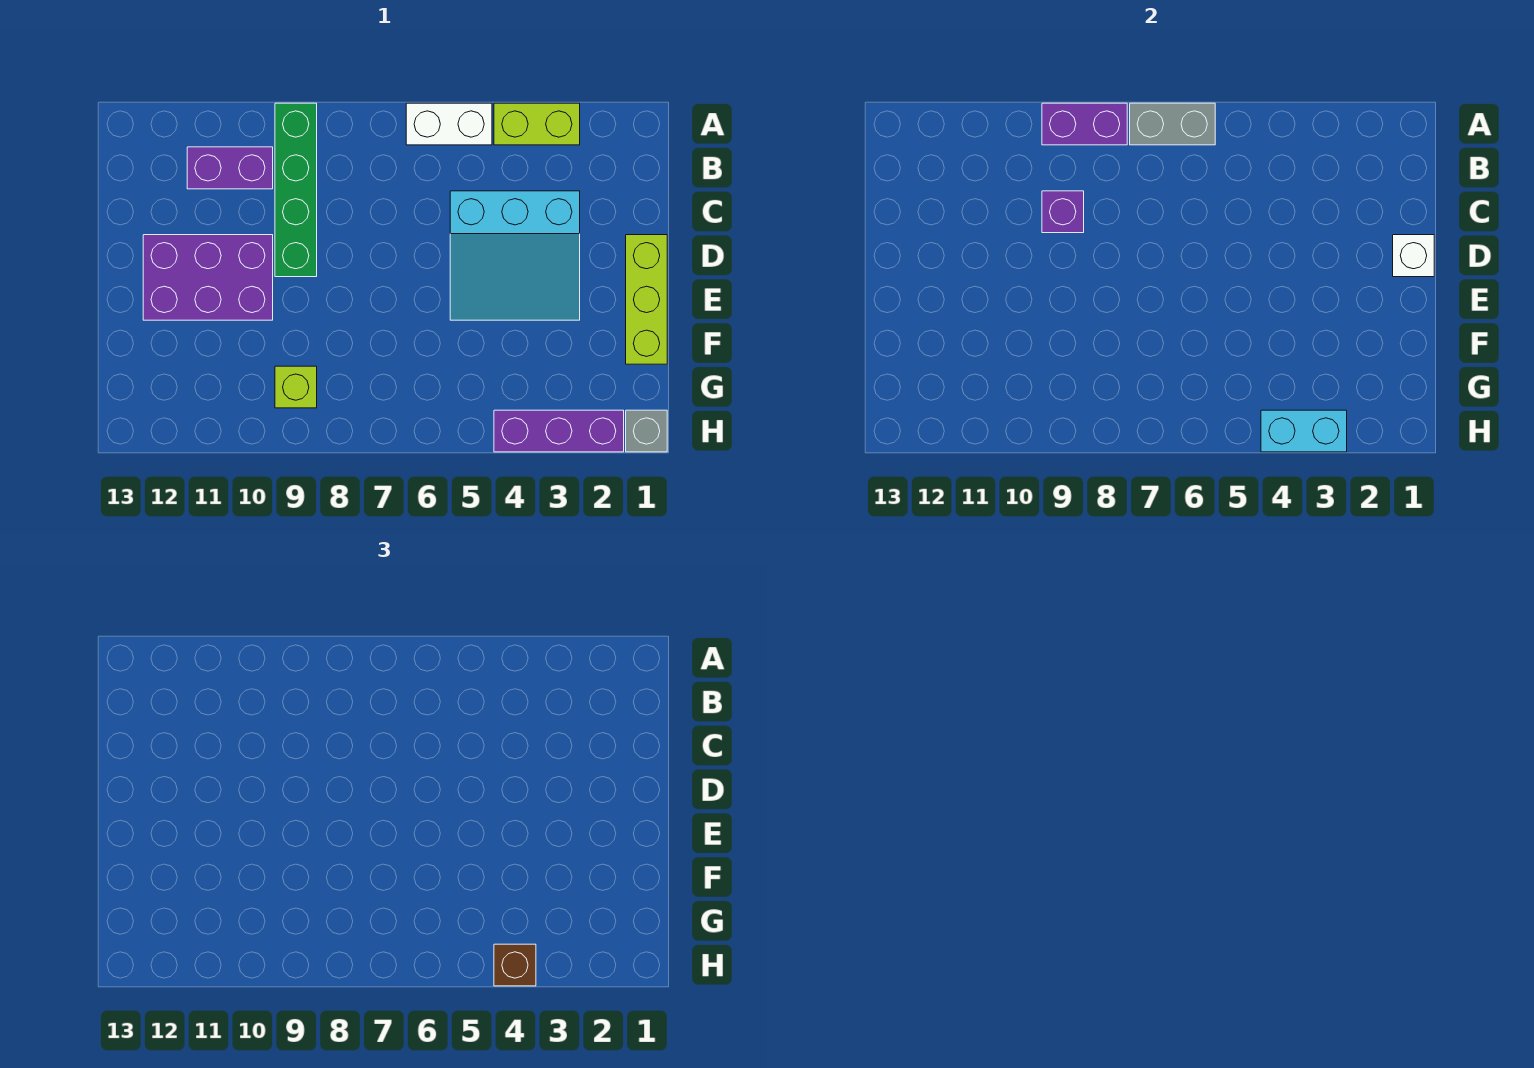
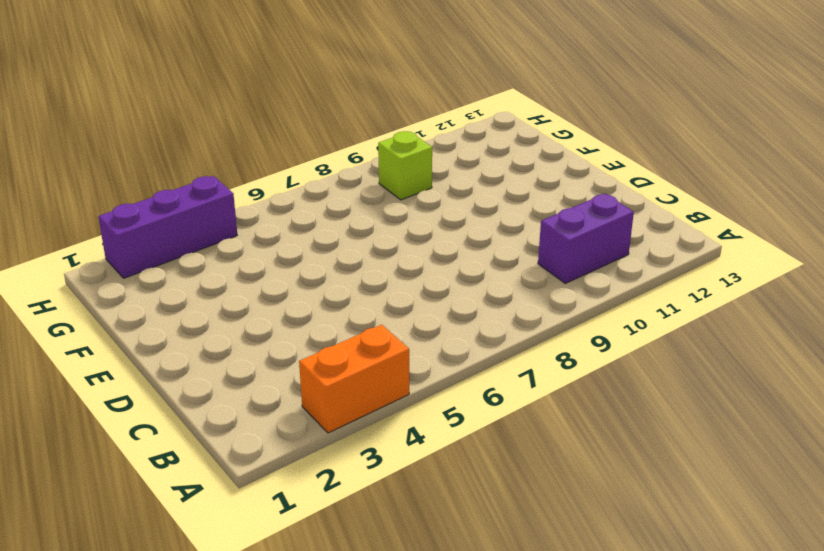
orange 1x2 brick [299,325,409,433] -> lime 1x2 brick [494,103,580,145]
none -> white 1x2 brick [406,103,492,145]
none -> green 1x4 brick [275,103,317,277]
none -> cyan 3x3 slope [450,191,580,320]

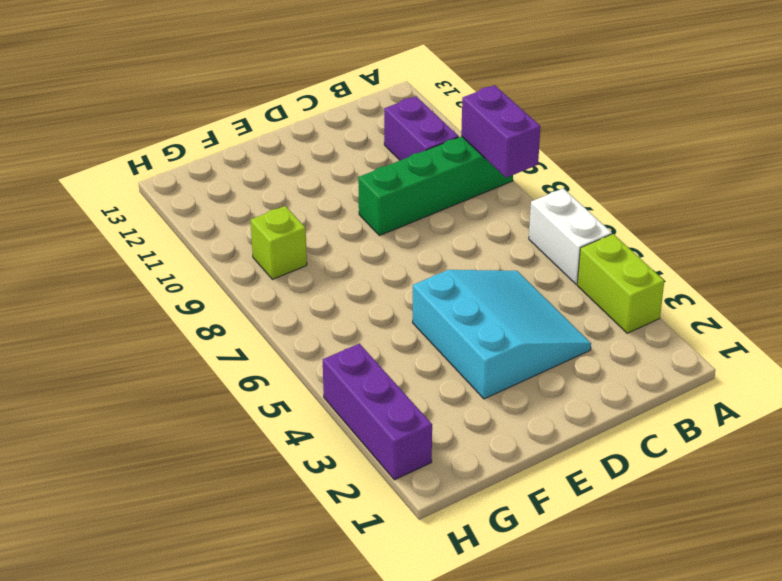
cyan 3x3 slope [412,270,591,399] -> cyan 3x3 slope turned to [450,191,580,320]
none -> lime 1x3 brick [626,235,667,364]
none -> purple 2x3 brick [143,235,273,320]
none -> grey 1x1 brick [626,410,667,452]

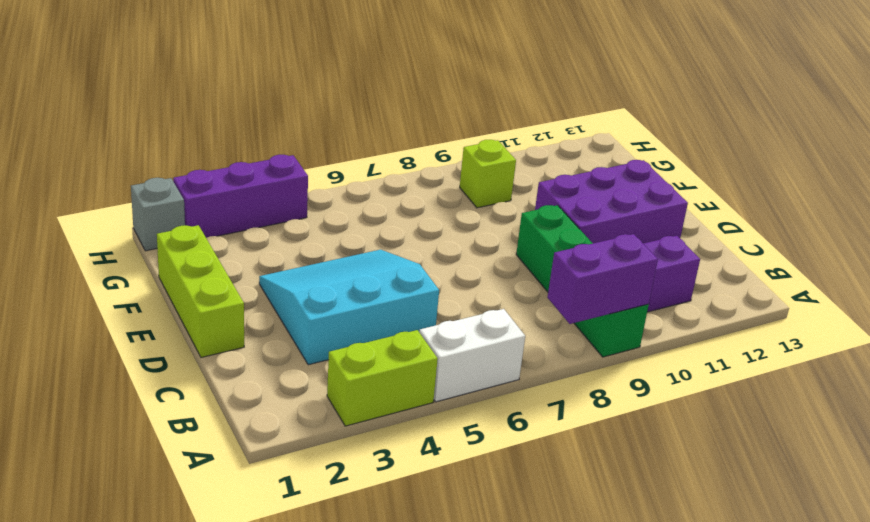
none -> grey 1x2 brick [1130,103,1215,145]
none -> purple 1x1 brick [1042,191,1084,233]
none -> white 1x1 brick [1393,235,1434,277]

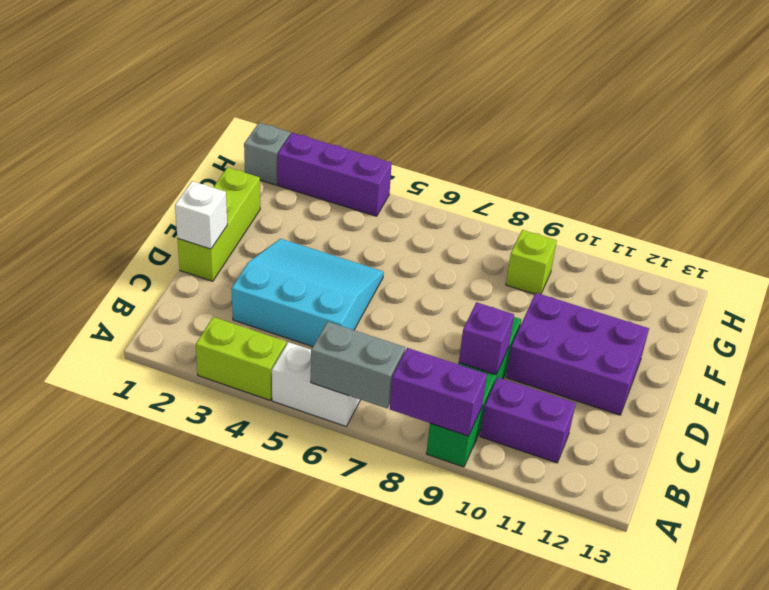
none -> cyan 1x2 brick [1261,410,1347,452]
none -> brown 1x1 brick [494,944,536,986]

